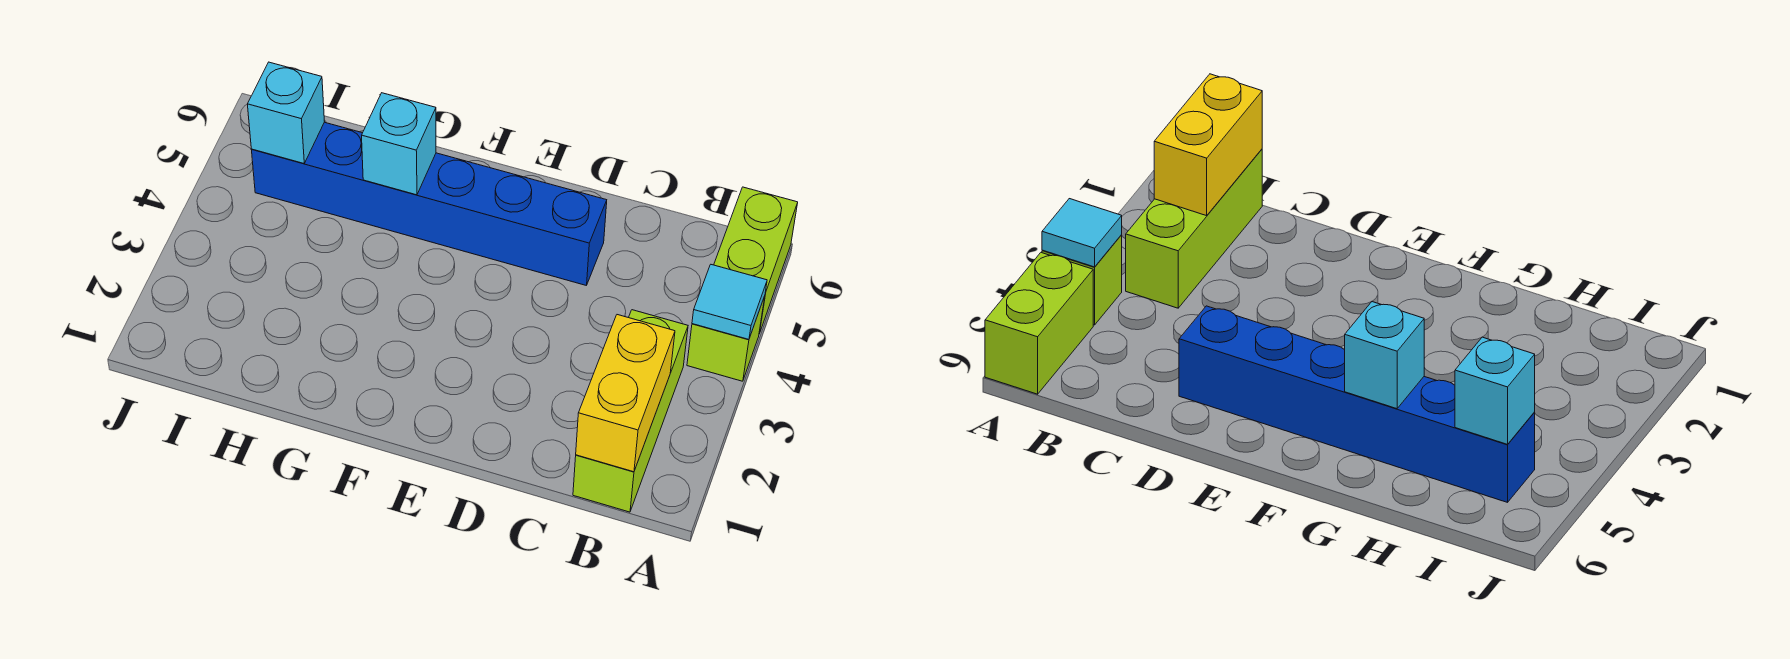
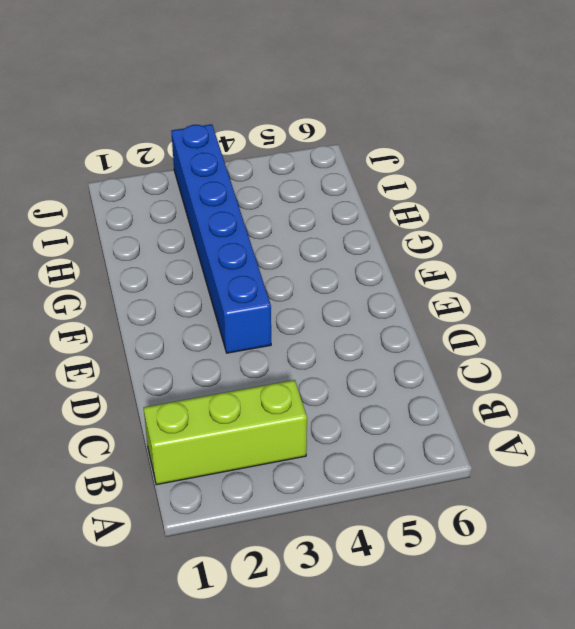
blue 1x6 brick [171,124,271,353] -> blue 1x6 brick moved to [251,122,607,285]
none -> lime 1x1 brick [687,296,765,381]
none -> lime 1x2 brick [714,187,798,334]

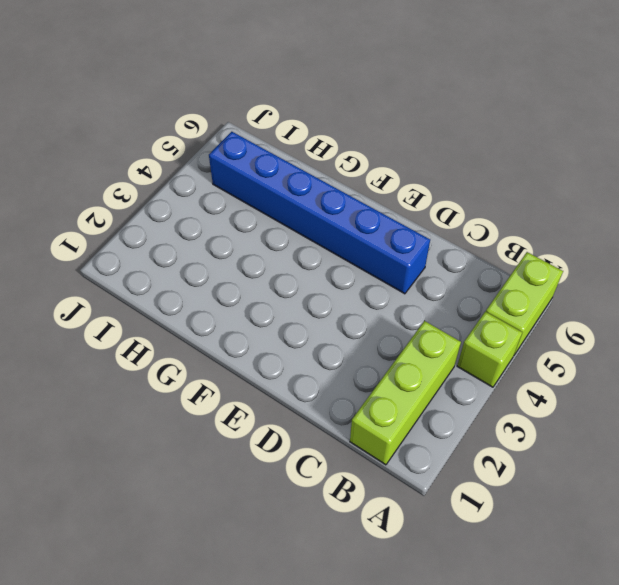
none -> cyan 1x1 tile [692,265,767,339]
none -> yellow 1x2 brick [576,315,675,472]

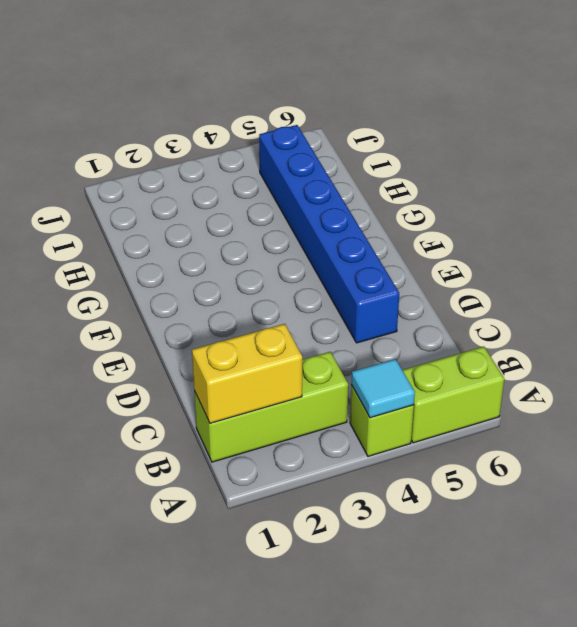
none -> cyan 1x1 brick [362,93,436,195]
none -> cyan 1x1 brick [247,62,324,163]

